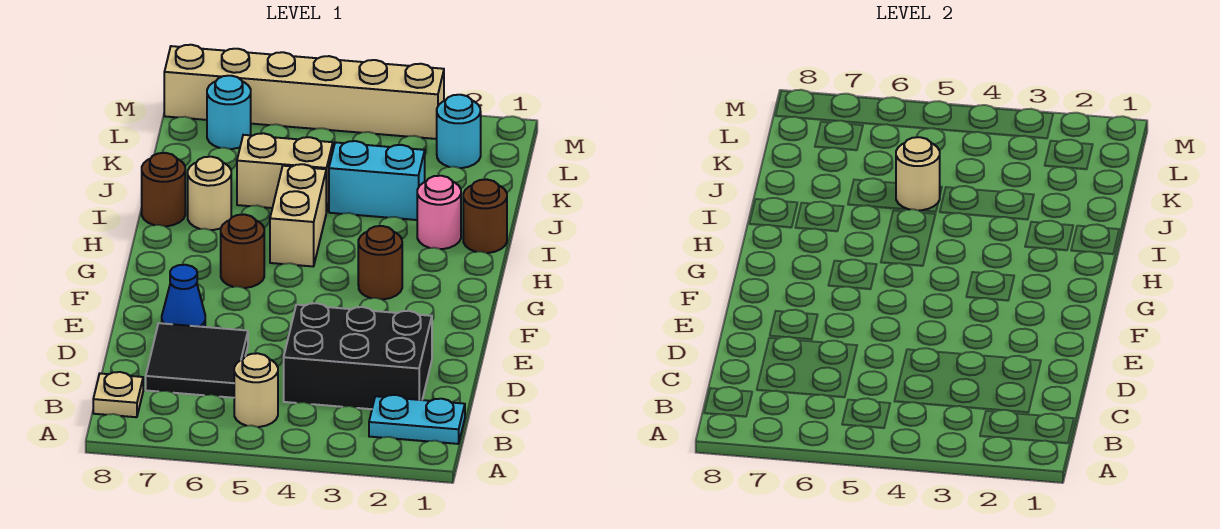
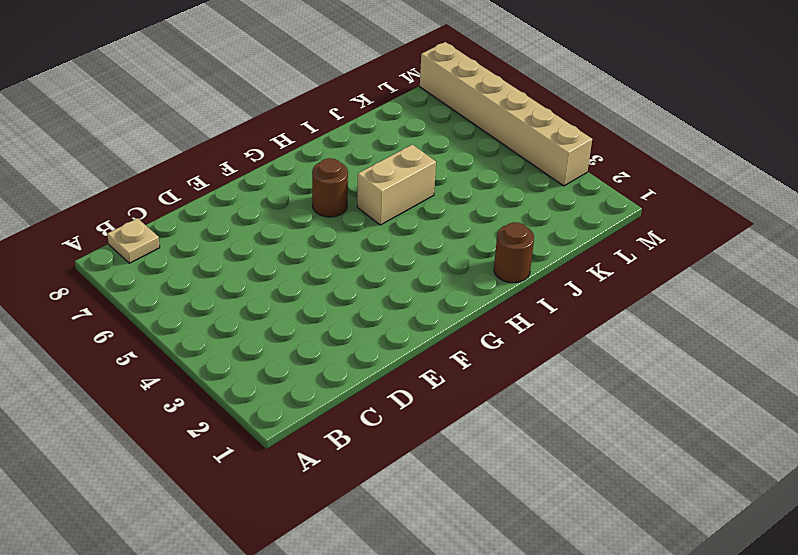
none -> cyan 1x2 plate [369,395,465,444]
none -> tan 1x1 round brick [234,353,278,427]
none -> black 2x3 brick [284,303,432,409]

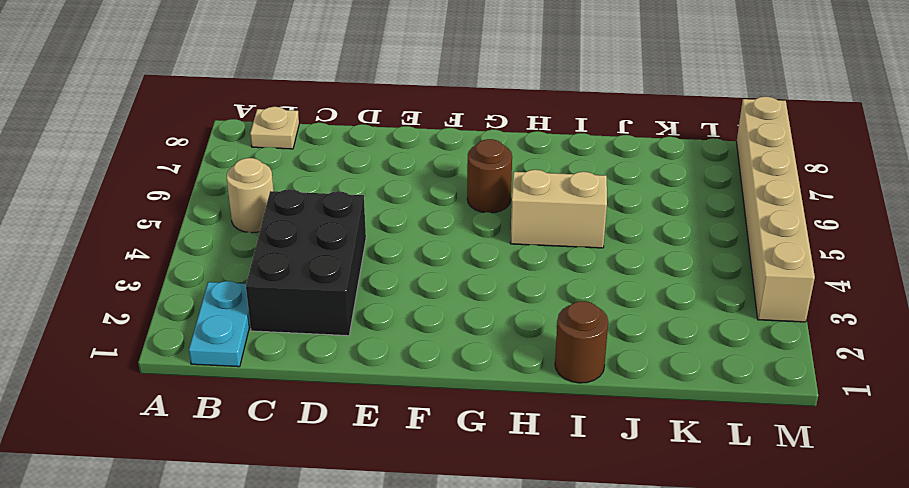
none -> black 2x2 tile [146,323,248,398]
none -> blue 1x1 cone [162,265,205,327]
none -> brown 1x1 round brick [358,226,402,299]

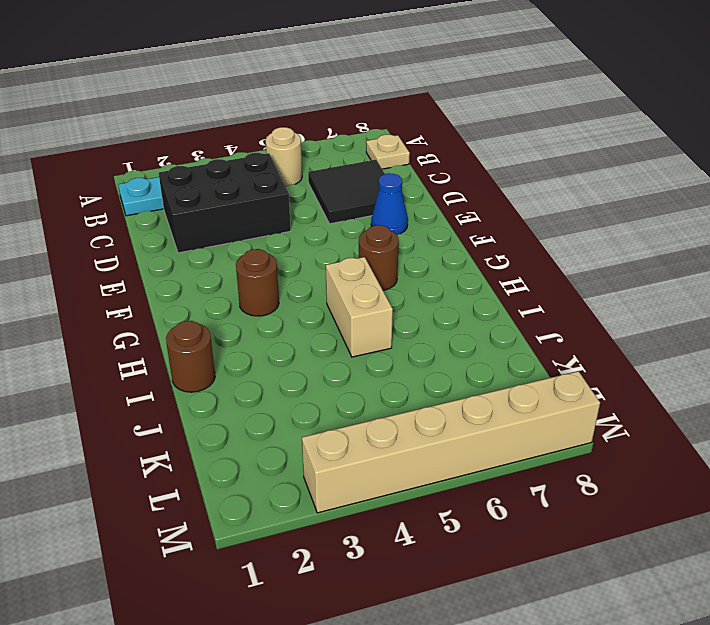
none -> pink 1x1 round brick [417,176,461,249]
none -> tan 1x1 round brick [188,157,231,230]
none -> brown 1x1 round brick [142,153,185,226]

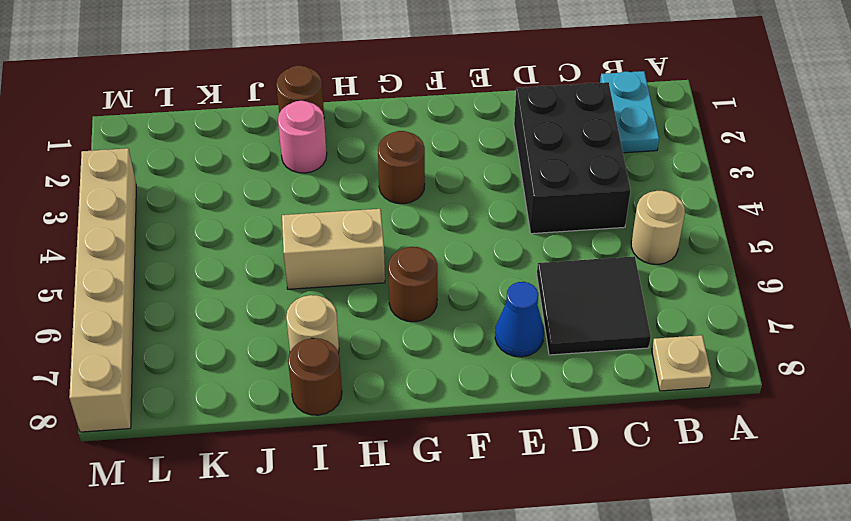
none -> cyan 1x2 brick [329,141,425,220]
none -> tan 1x2 brick [237,133,333,212]
none -> cyan 1x1 round brick [437,95,481,168]

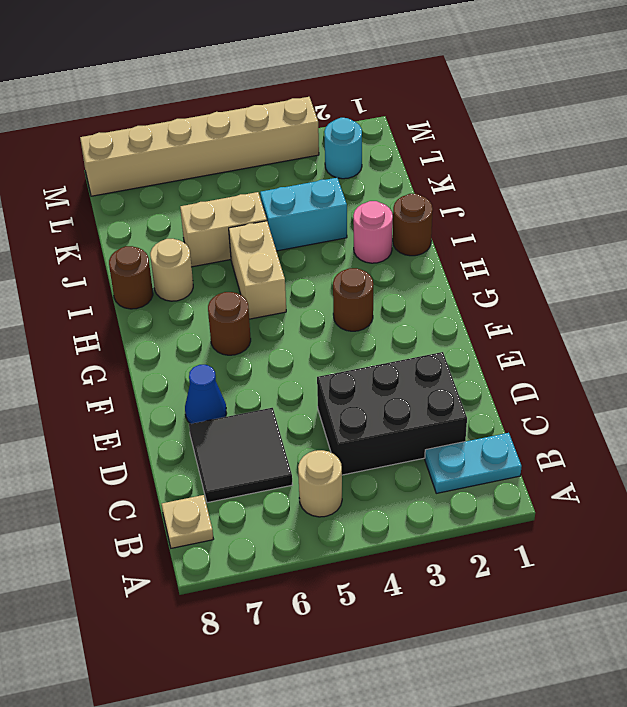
none -> cyan 1x1 round brick [207,76,251,149]
none -> tan 1x1 round brick [896,137,940,211]

